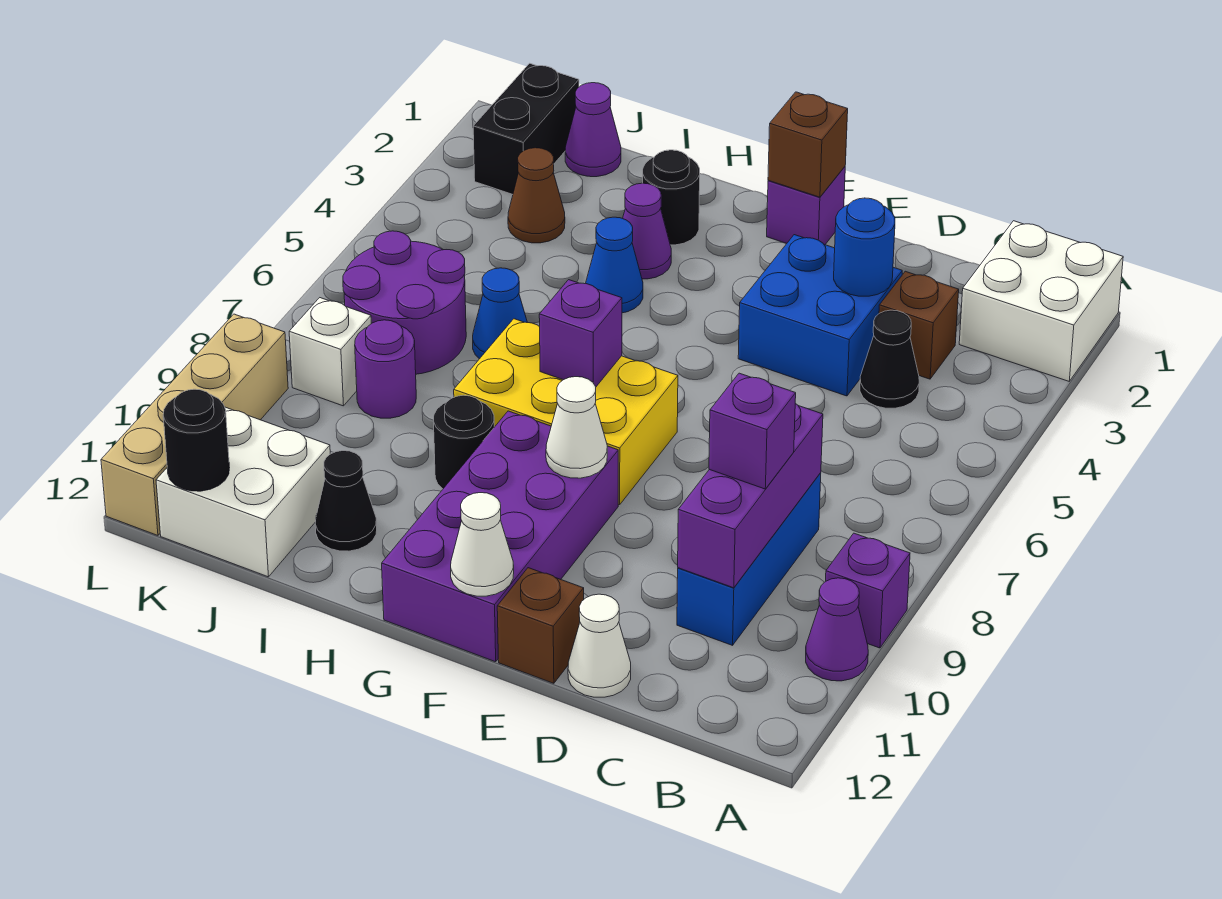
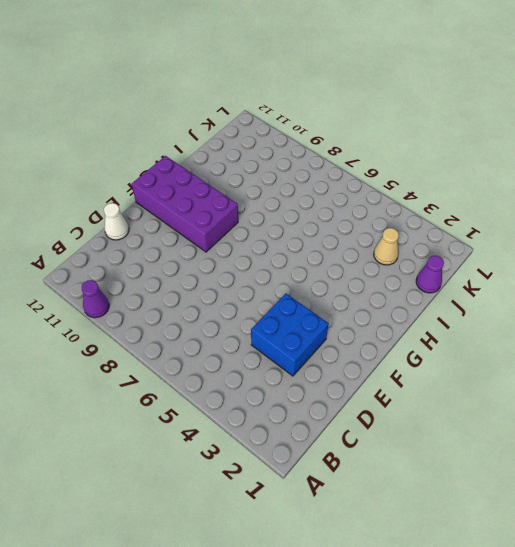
tan 1x1 cone [374,228,399,265] -> brown 1x1 cone [508,148,565,243]
none -> white 2x2 brick [959,221,1123,381]
none -> purple 1x1 brick [826,533,910,648]
none -> brown 1x1 brick [879,271,959,379]
none -> black 1x1 cone [860,310,919,408]

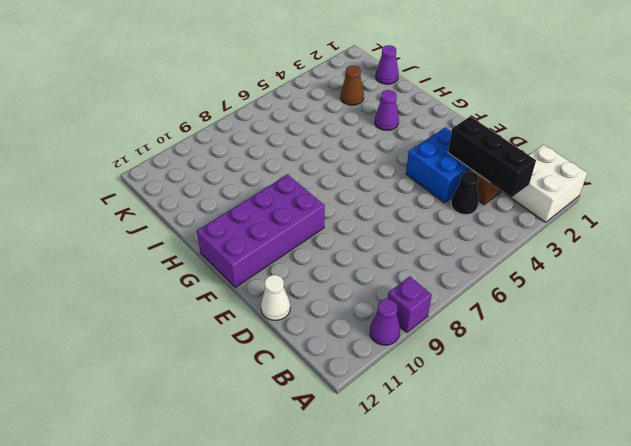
black 1x3 brick [448,116,536,197] -> blue 1x1 round brick [834,198,895,296]
none -> blue 1x3 brick [677,473,821,645]
none -> brown 1x1 brick [497,568,584,683]
none -> purple 1x1 brick [767,167,845,245]
none -> yellow 2x3 brick [454,319,678,505]

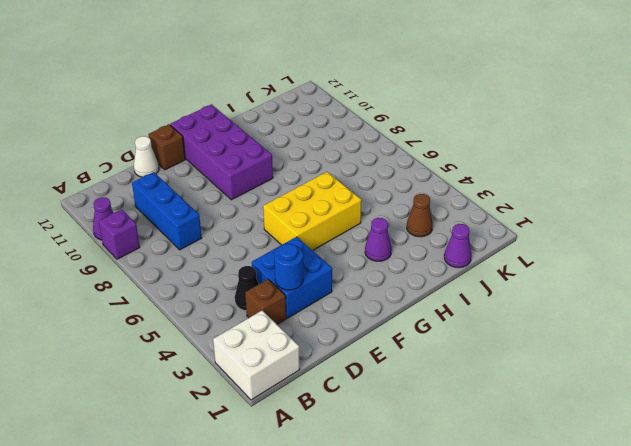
yellow 2x3 brick [263,172,361,250] -> yellow 2x3 brick moved to [454,319,678,505]
none -> purple 1x1 brick [767,167,845,245]
none -> black 1x1 round brick [643,150,700,245]
none -> blue 1x1 cone [586,217,643,313]
none -> black 1x1 round brick [434,395,494,489]

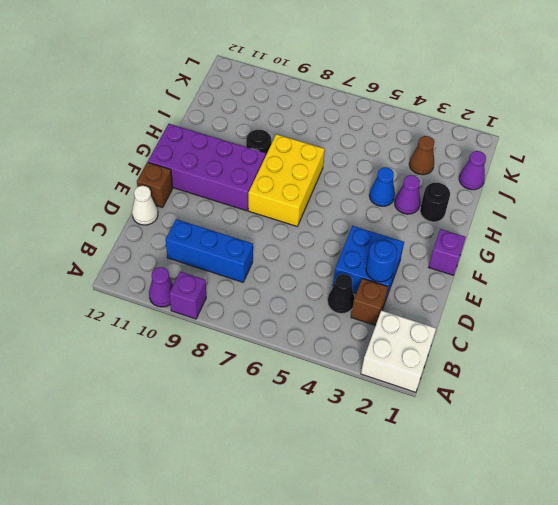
none -> blue 1x1 cone [473,268,527,359]
none -> black 1x1 cone [315,451,377,551]
none -> purple 2x2 round brick [343,231,466,374]
none -> purple 1x1 round brick [355,320,416,418]

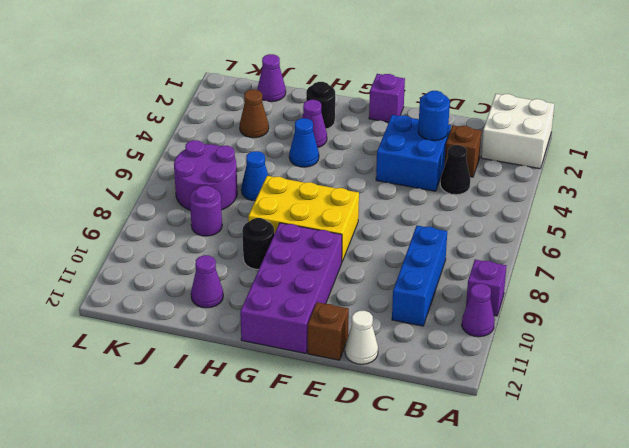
purple 1x1 cone [191,255,223,308] -> black 1x1 cone [315,451,377,551]
none -> white 2x2 brick [156,407,330,577]
none -> black 1x2 brick [473,63,579,194]
none -> white 1x1 brick [289,298,371,406]
none -> tan 1x4 brick [101,314,288,535]

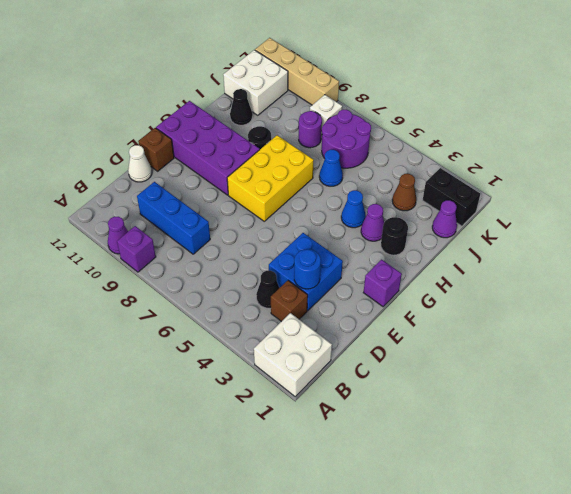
none -> purple 1x3 brick [678,404,823,588]
none -> brown 1x1 brick [768,92,848,197]
none -> white 1x1 cone [546,377,607,478]
none -> white 1x1 cone [451,493,514,596]

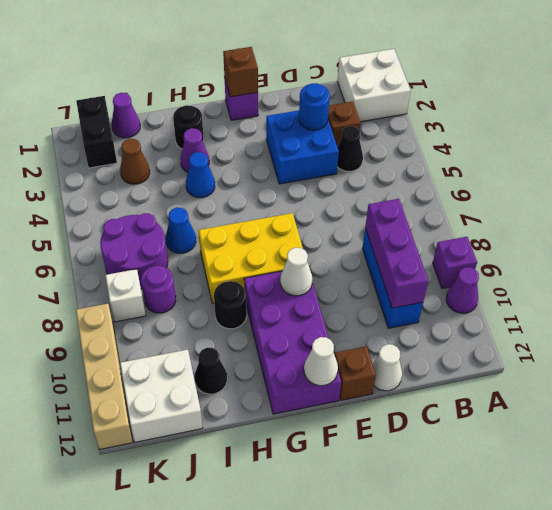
none -> purple 1x1 brick [539,280,622,387]
none -> black 1x1 round brick [163,389,230,491]
none -> purple 1x1 brick [709,373,796,489]

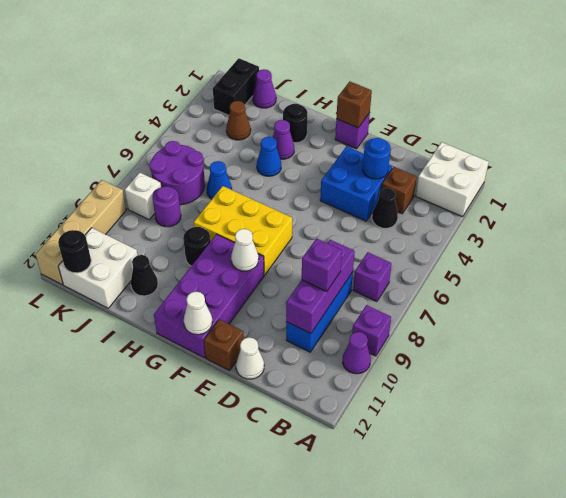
purple 1x1 brick [353,252,392,302] -> purple 1x1 brick moved to [539,280,622,387]

